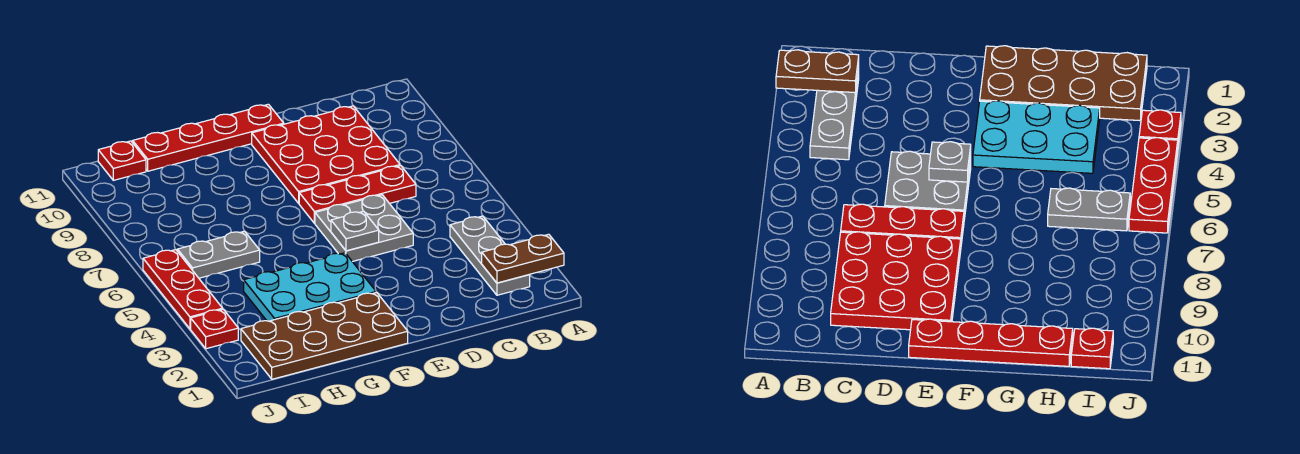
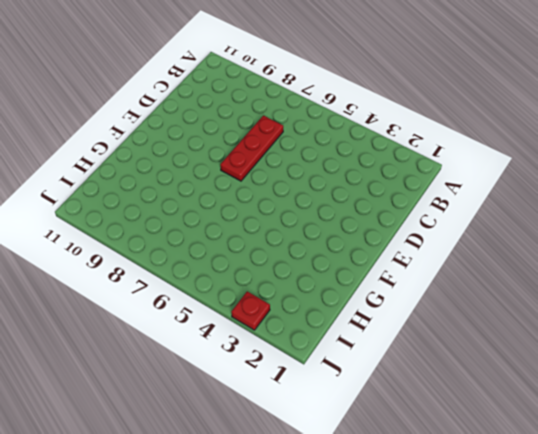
none -> grey 1x3 plate [450,216,530,295]
none -> red 3x3 plate [252,106,400,203]
none -> grey 2x2 plate [315,195,413,262]

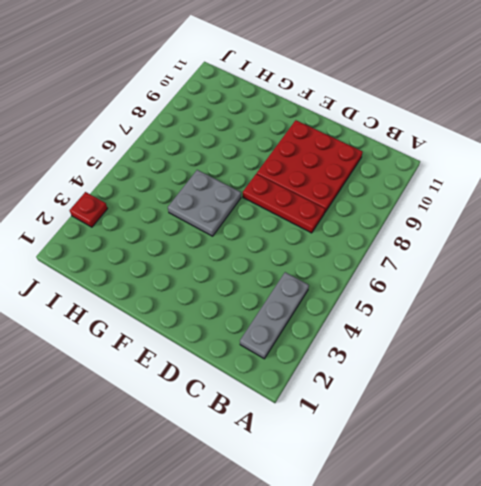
grey 2x2 plate [168,170,241,236] -> grey 2x2 plate moved to [315,195,413,262]
none -> red 1x4 plate [133,104,284,171]
none -> brown 2x4 plate [241,293,408,379]
none -> cyan 2x3 plate [244,253,376,321]

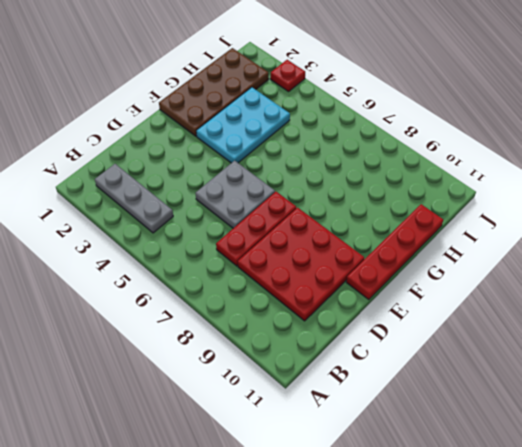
none -> grey 1x2 plate [177,231,260,278]
none -> red 1x1 plate [98,141,146,180]
none -> red 1x3 plate [143,250,223,329]

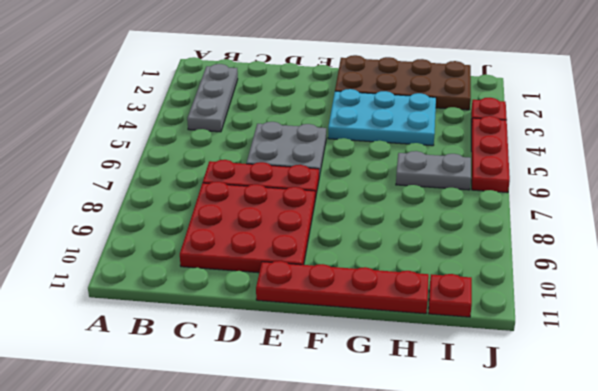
none -> brown 1x2 plate [482,234,564,283]
none -> grey 1x1 plate [331,211,379,251]

